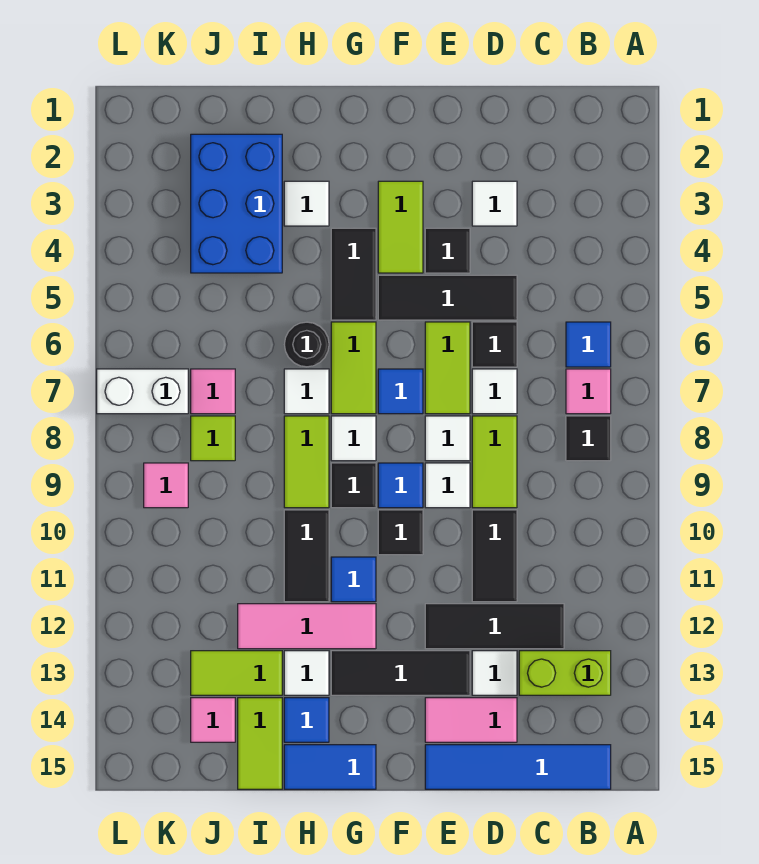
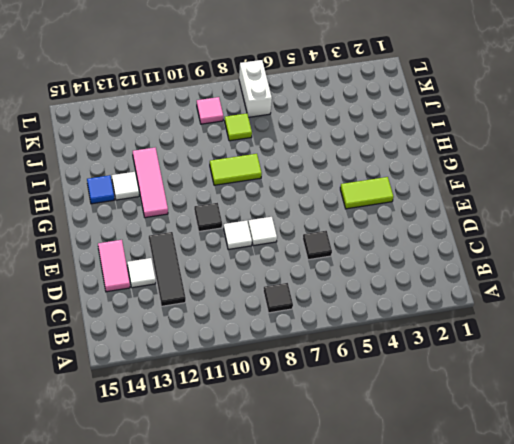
none -> blue 1x1 tile [566,322,611,367]
none -> pink 1x1 tile [566,369,611,414]
none -> lime 1x2 brick [519,651,611,695]
none -> blue 1x4 tile [425,745,611,789]

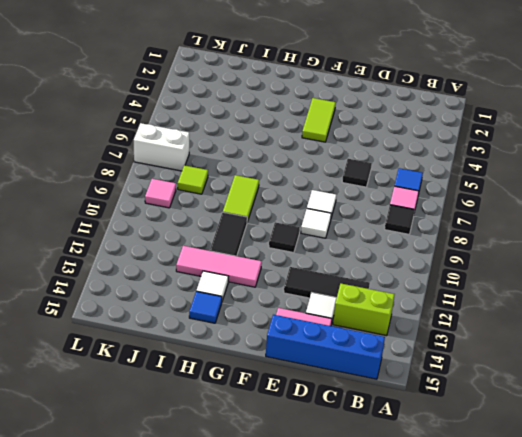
blue 1x4 brick [266,315,385,379] -> blue 1x4 tile [425,745,611,789]
none -> white 1x1 tile [472,181,517,226]
none -> black 1x3 tile [378,275,517,320]
none -> white 1x1 tile [472,369,517,414]
none -> lime 1x2 tile [472,416,517,508]

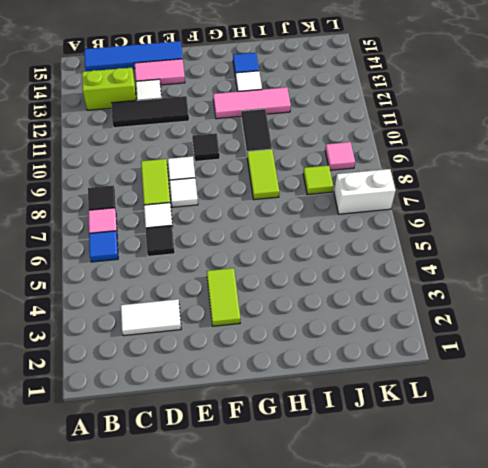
white 1x2 tile [121,299,181,336] -> white 1x1 tile [472,181,517,226]
none -> black 1x3 tile [378,275,517,320]
none -> black 1x2 tile [472,510,517,602]
none -> black 1x1 tile [425,228,470,273]
none -> lime 1x2 tile [425,322,470,414]

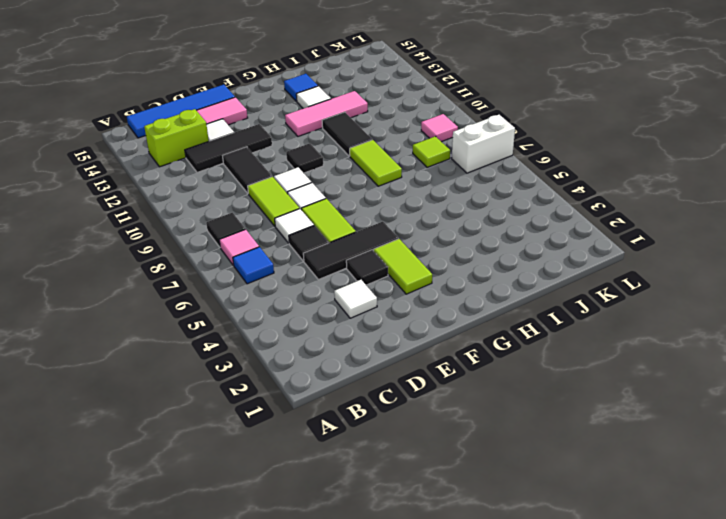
none -> black 1x3 tile [331,651,470,695]
none -> blue 1x1 tile [378,369,423,414]
none -> blue 1x1 tile [378,463,423,508]
none -> black 1x2 tile [331,228,376,320]

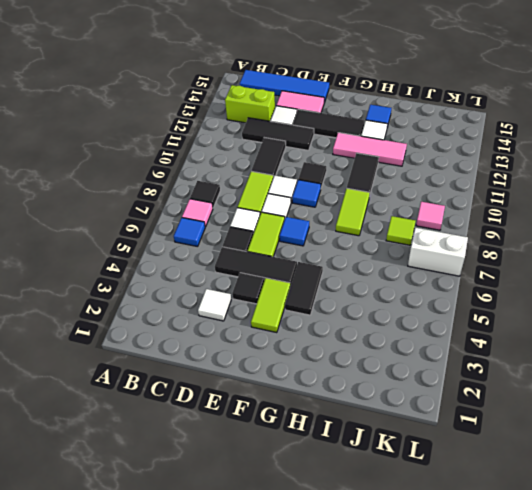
none -> lime 1x2 tile [331,322,376,414]
none -> white 1x1 tile [331,416,376,461]
none -> black 1x1 tile [331,463,376,508]
none -> blue 1x1 tile [331,557,376,602]

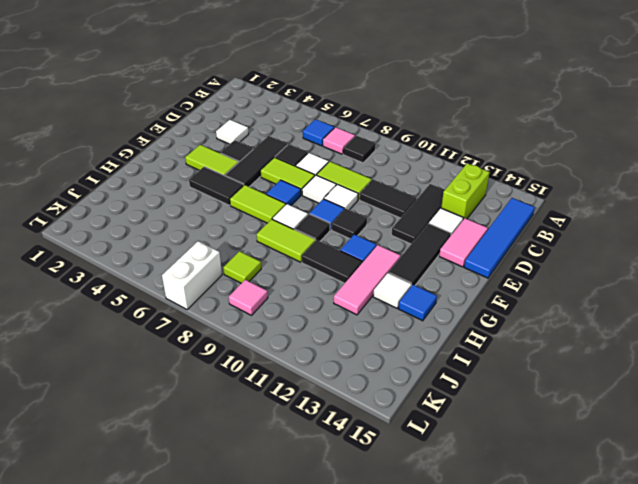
none -> blue 1x2 tile [284,745,376,789]
none -> white 1x1 tile [284,181,329,226]
none -> black 1x1 round brick [285,322,329,367]
none -> white 1x1 tile [284,369,329,414]

